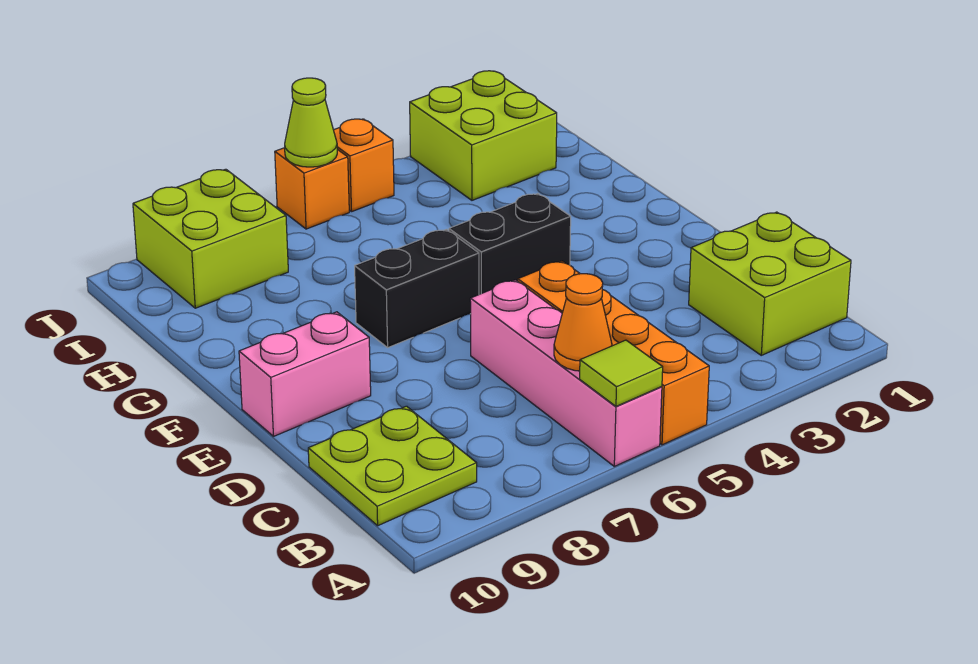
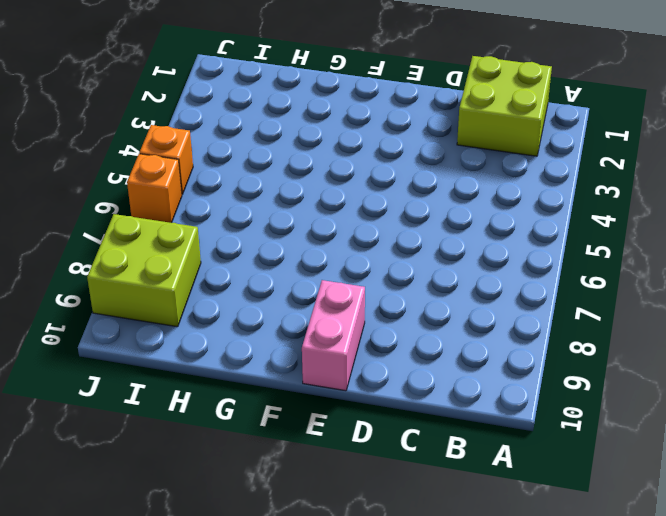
none -> orange 1x4 brick [518,261,709,445]
none -> pink 1x4 brick [470,280,662,466]
none -> lime 2x2 plate [308,406,477,526]

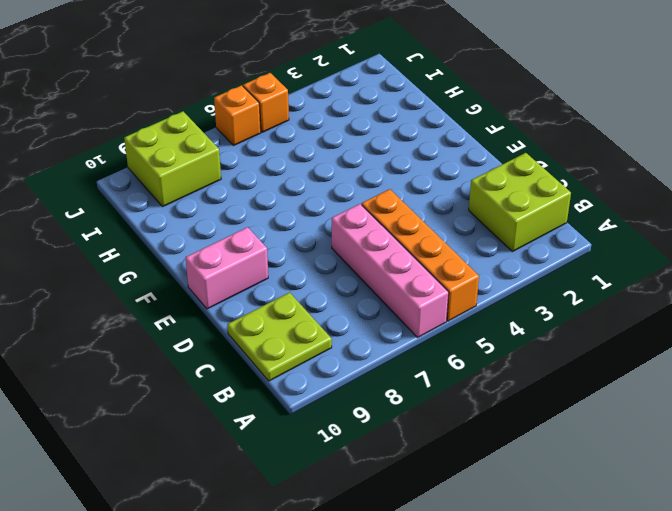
none -> black 1x2 brick [449,194,571,294]
none -> black 1x2 brick [355,229,479,348]
none -> lime 2x2 brick [410,71,557,200]

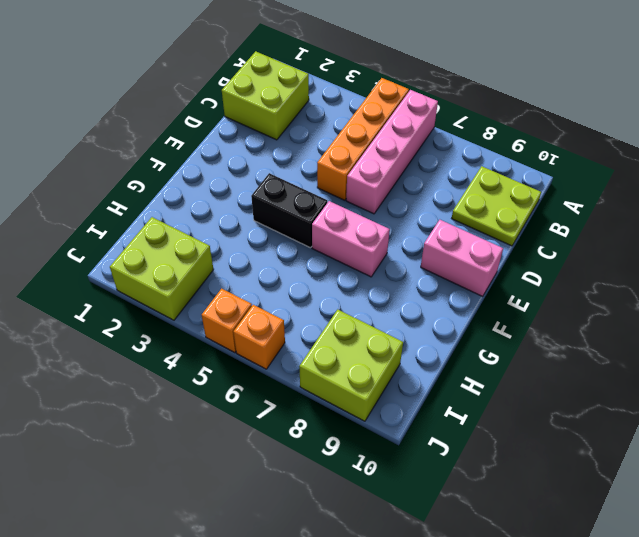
pink 1x2 brick [312,201,390,277] -> black 1x2 brick [355,229,479,348]
none -> lime 1x1 tile [580,340,663,406]
none -> orange 1x1 cone [554,274,612,371]
none -> lime 1x1 cone [285,78,337,167]

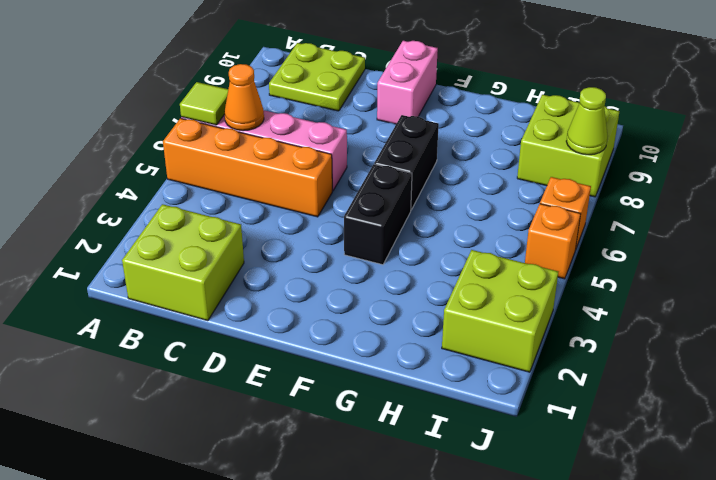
lime 1x1 cone [566,87,608,155] -> lime 1x1 cone moved to [285,78,337,167]

